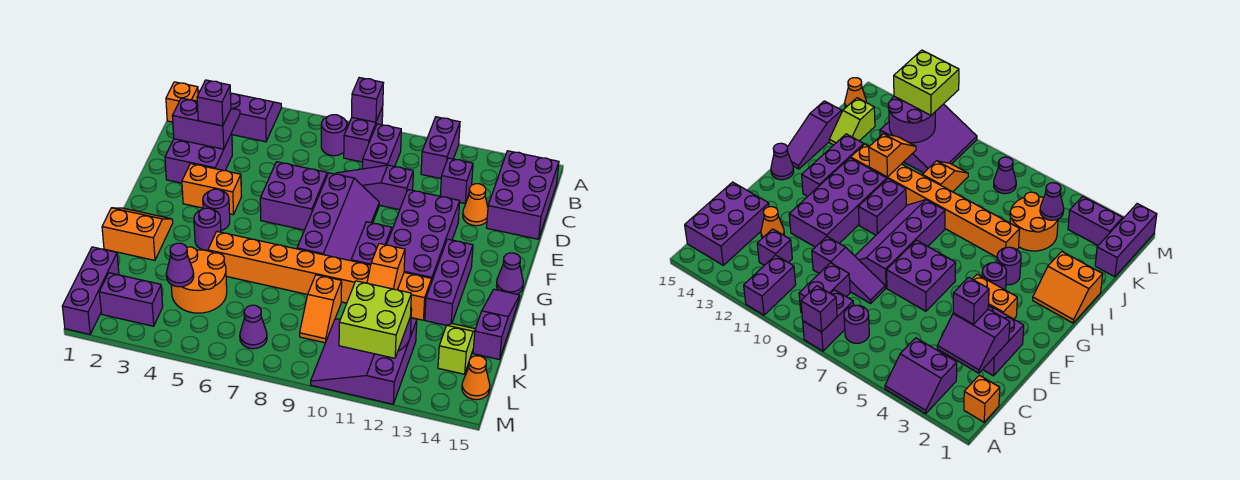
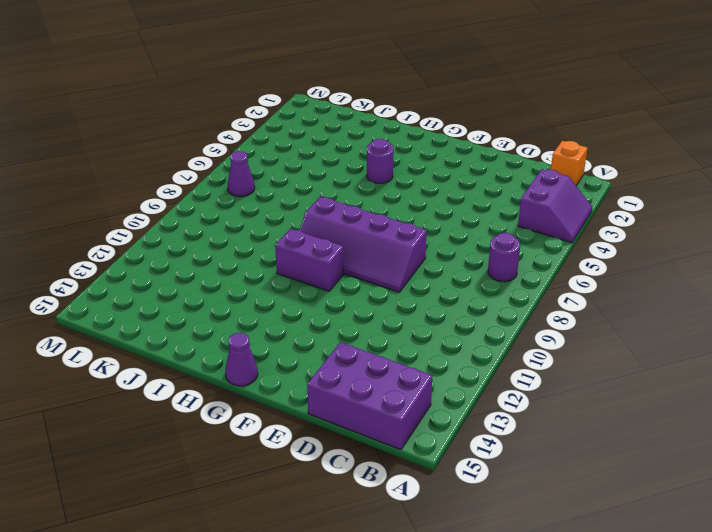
none -> purple 1x2 brick [344,107,383,162]
none -> purple 1x2 brick [421,117,460,179]
none -> purple 1x2 brick [362,124,401,169]
none -> purple 1x1 brick [440,158,473,203]

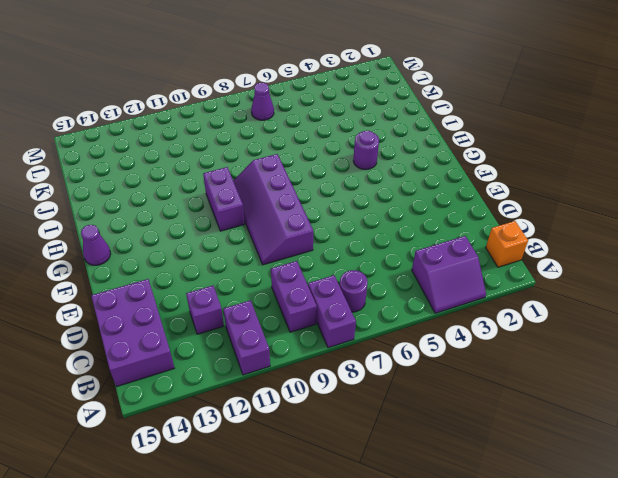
none -> purple 2x2 brick [165,133,232,183]
none -> purple 1x3 slope [336,165,413,210]
none -> orange 1x1 cone [463,184,488,226]
none -> purple 2x2 brick [260,162,327,230]

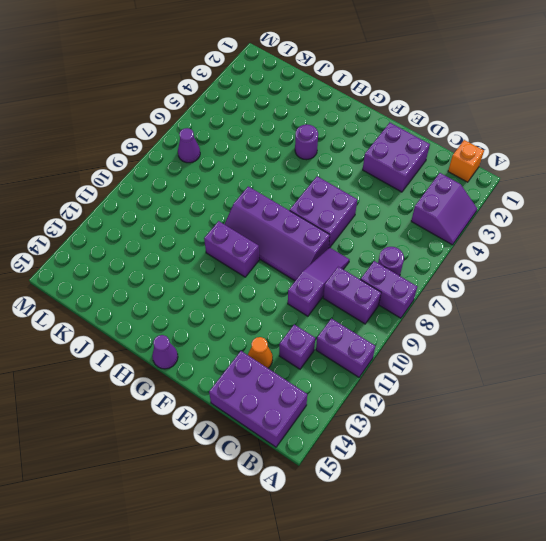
none -> purple 2x4 brick [387,190,460,282]
none -> orange 1x2 brick [182,164,242,215]
none -> purple 1x1 round brick [203,189,230,231]
none -> purple 1x3 brick [425,239,473,325]

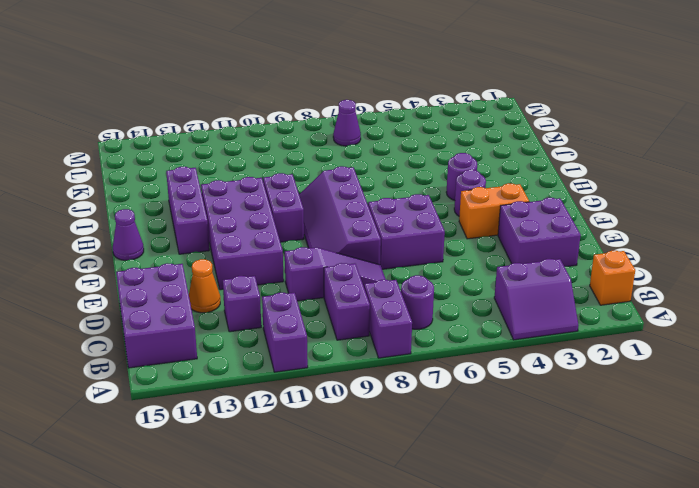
none -> orange 2x2 slope [102,208,173,260]
none -> purple 1x3 slope [473,289,520,359]
none -> orange 1x8 brick [208,232,432,320]
none -> orange 2x2 round brick [171,247,227,313]

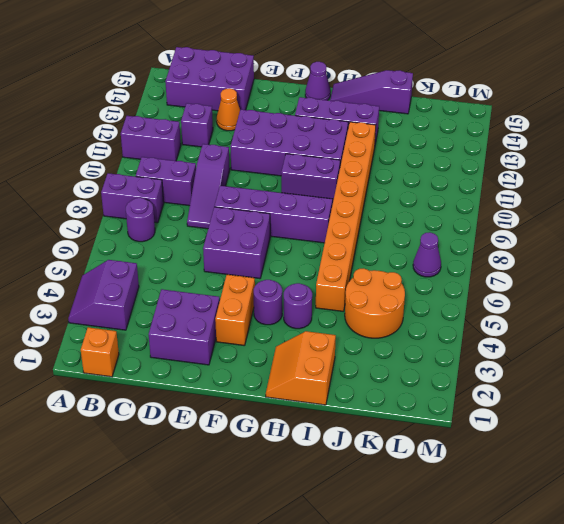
none -> orange 1x2 slope [300,275,342,343]
none -> lime 1x2 slope [438,324,475,374]
none -> purple 1x3 brick [62,247,119,334]
none -> purple 3x3 slope [311,318,417,404]

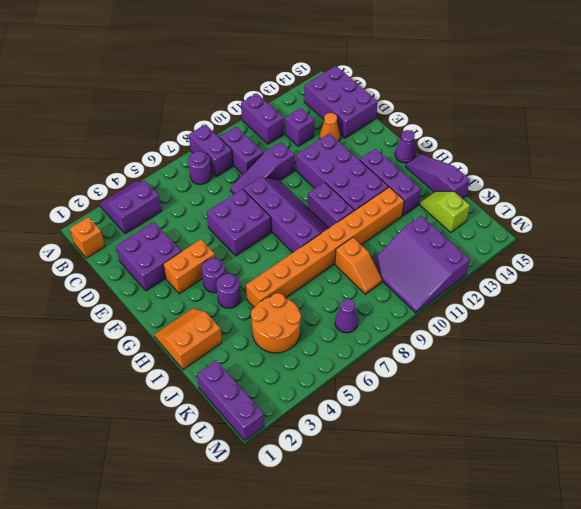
none -> purple 1x2 brick [99,273,163,326]
none -> orange 1x1 cone [462,356,490,400]
none -> purple 1x1 brick [352,78,384,122]
none -> purple 2x2 slope [172,98,240,149]

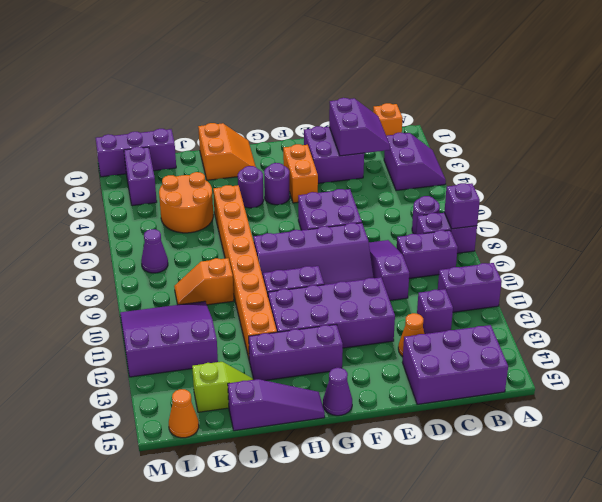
none -> orange 1x2 slope [367,243,405,290]
none -> purple 1x1 cone [166,243,194,287]
none -> purple 2x2 round brick [888,96,935,143]
none -> purple 1x1 brick [197,80,231,126]

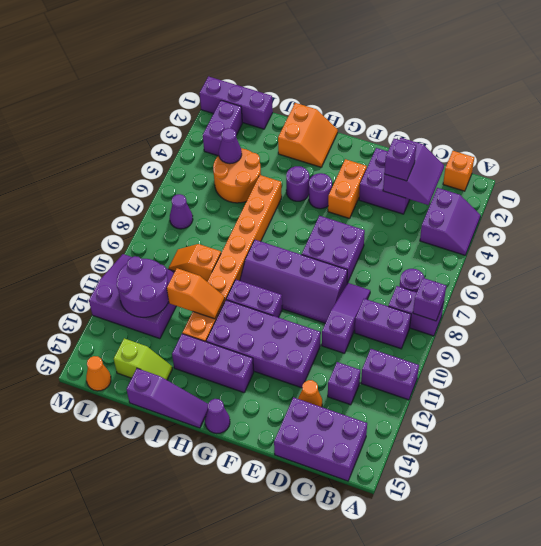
orange 1x2 slope [167,268,225,319] -> orange 1x2 slope turned to [367,243,405,290]
none -> lime 2x2 brick [339,281,411,358]

